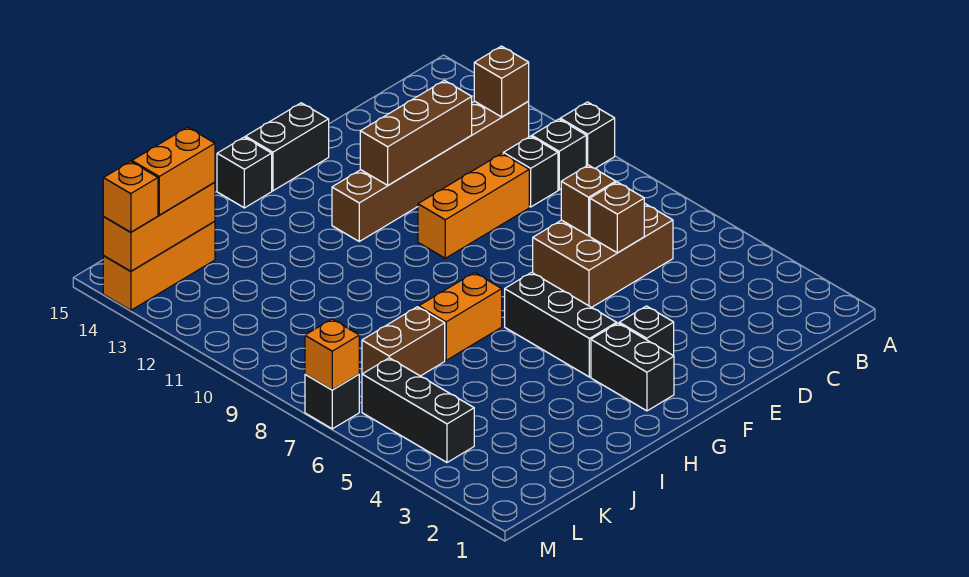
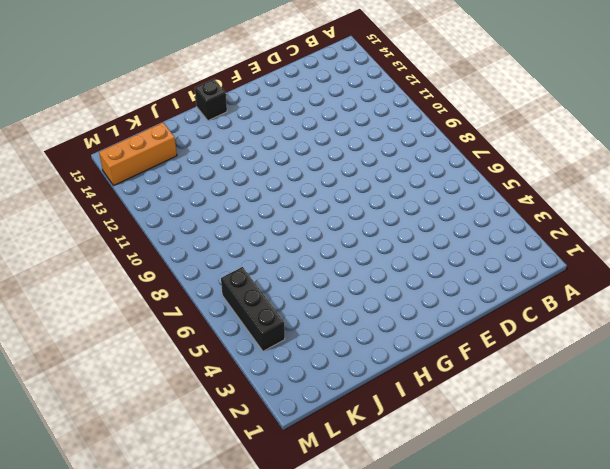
none -> black 1x1 brick [560,102,615,168]
none -> black 1x1 brick [532,119,586,190]
none -> brown 1x6 brick [332,101,529,241]

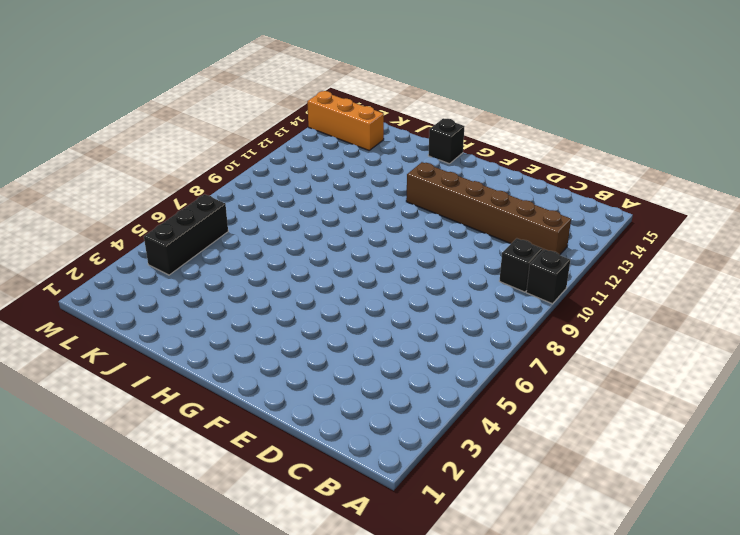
none -> brown 2x3 brick [533,203,673,308]
none -> black 1x1 brick [503,136,558,207]
none -> orange 1x3 brick [418,154,529,258]

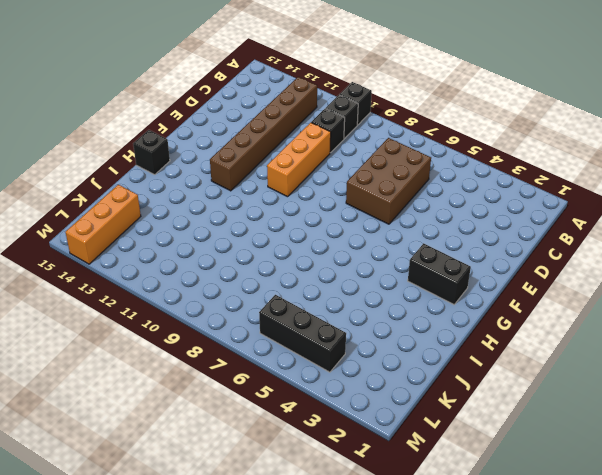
none -> black 1x1 brick [619,306,674,356]
none -> black 1x2 brick [246,103,329,191]
none -> black 1x3 brick [505,272,617,377]

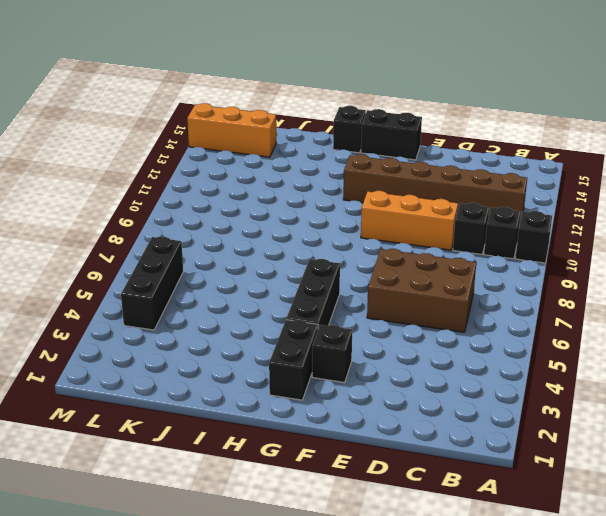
none -> orange 1x2 brick [419,273,502,360]
none -> brown 1x2 brick [362,307,445,376]
none -> black 1x1 brick [305,374,359,429]

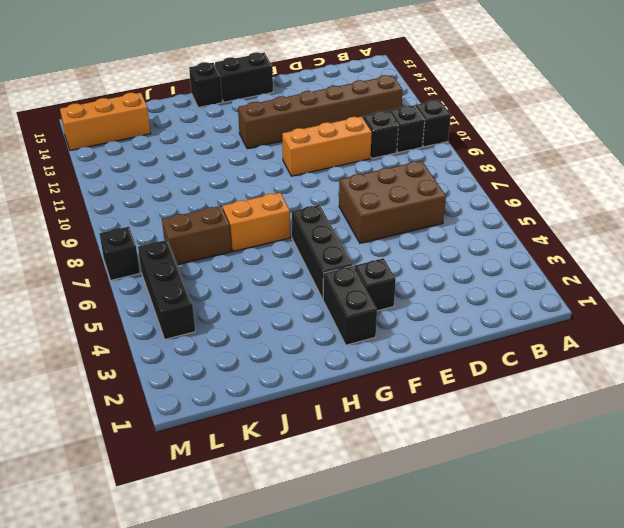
none -> brown 1x1 brick [474,46,529,117]
none -> brown 1x1 brick [590,182,644,253]
none -> brown 1x1 brick [561,165,616,236]

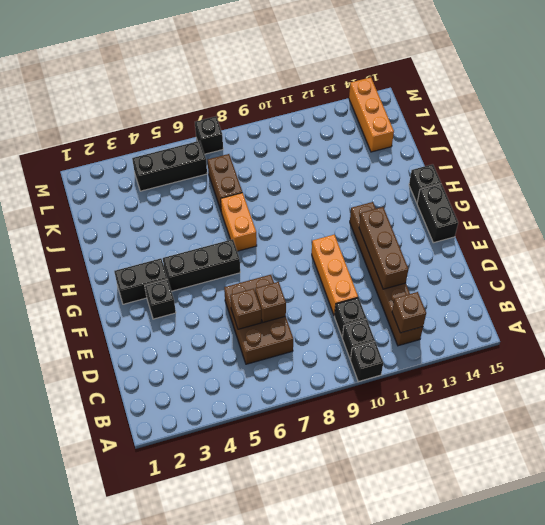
none -> orange 1x3 brick [103,182,215,271]
none -> orange 1x1 brick [305,319,359,390]
none -> orange 1x2 brick [132,127,215,215]

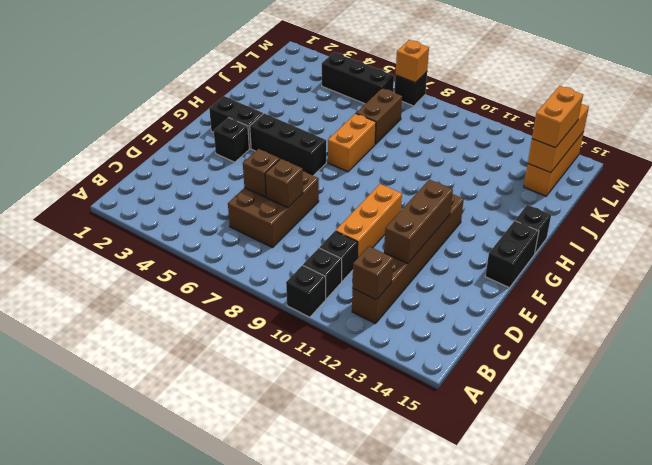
none -> orange 1x1 brick [103,161,158,232]

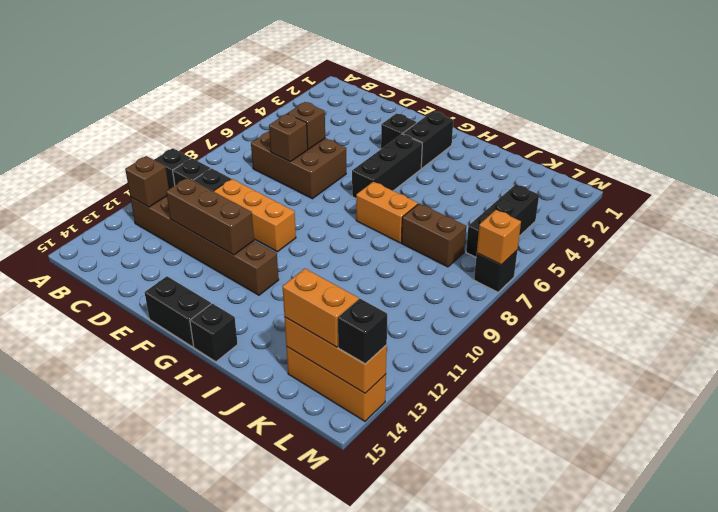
black 1x1 brick [338,299,387,364] -> orange 1x1 brick [103,161,158,232]

